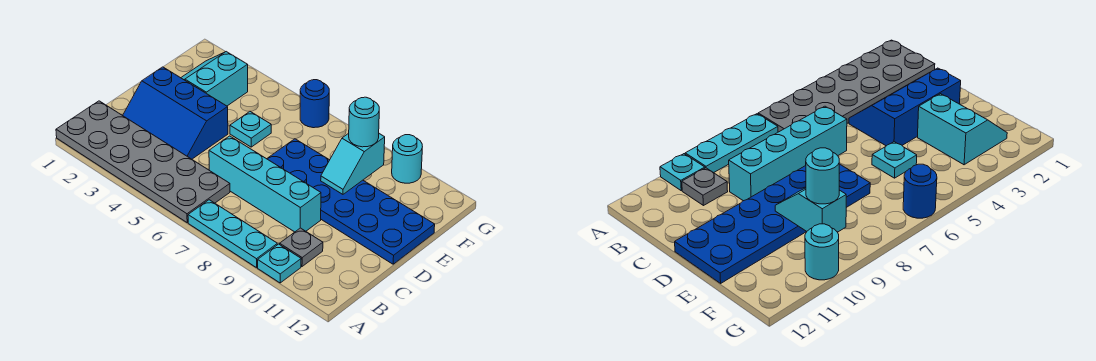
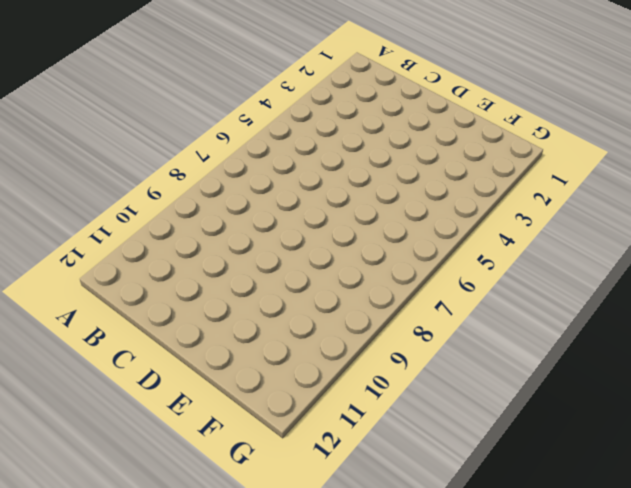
none -> grey 2x6 plate [56,101,230,222]
none -> cyan 1x3 plate [188,200,277,268]
none -> cyan 1x1 plate [258,244,301,283]

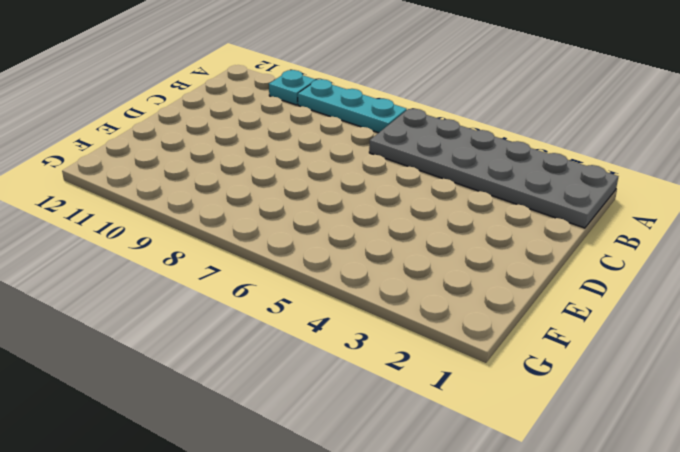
none -> grey 1x1 plate [280,228,323,266]
none -> blue 2x3 slope [123,67,228,159]
none -> cyan 1x4 brick [209,136,321,232]

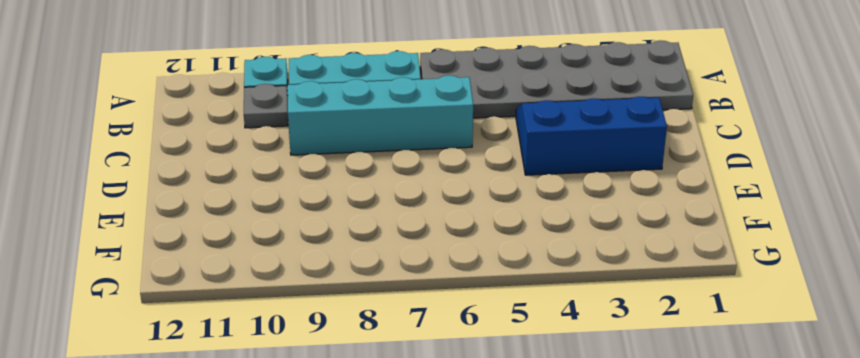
none -> blue 2x6 plate [267,139,435,264]
none -> cyan 2x2 slope [181,52,248,106]
none -> cyan 1x1 plate [230,111,271,147]

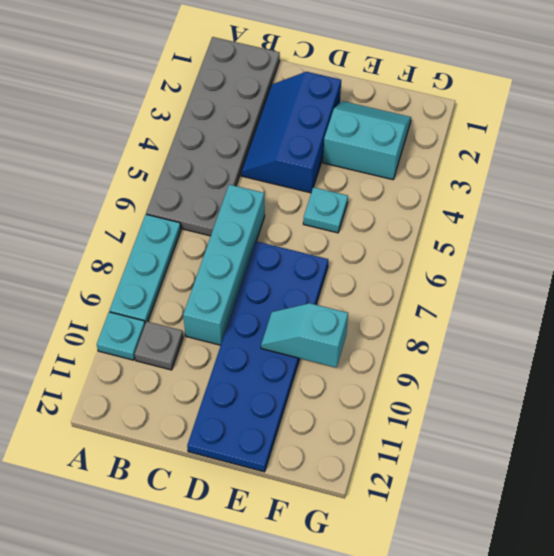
none -> blue 1x1 round brick [300,80,329,128]
none -> cyan 1x1 round brick [392,135,422,183]
none -> cyan 1x1 round brick [349,97,379,147]

